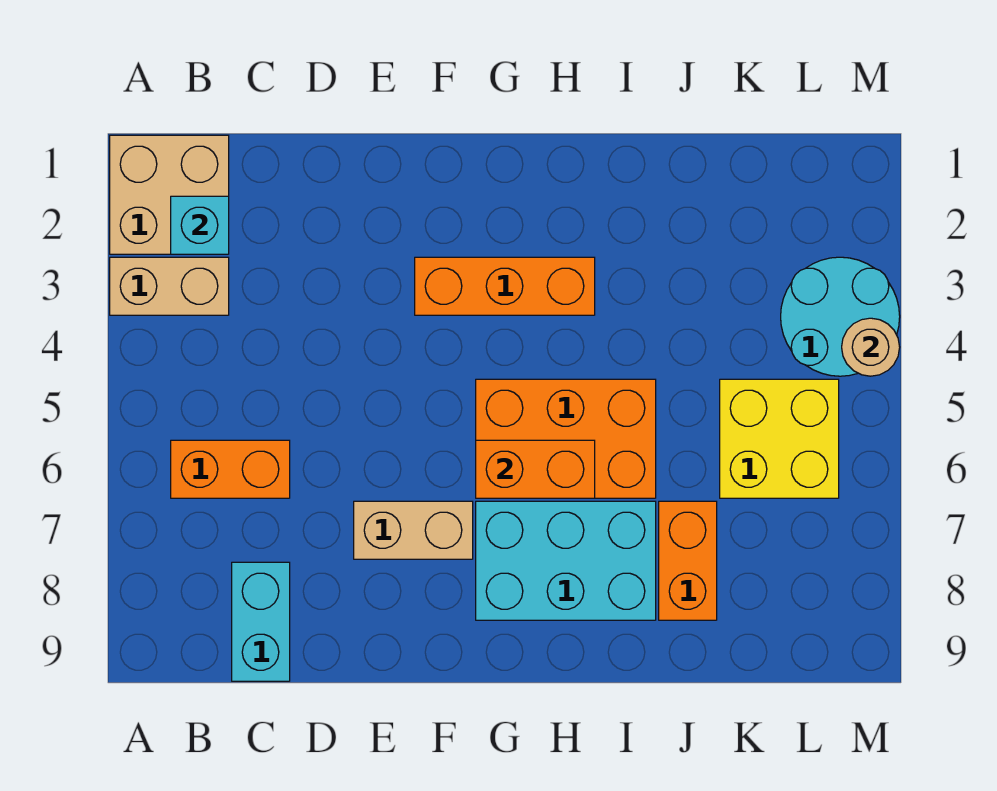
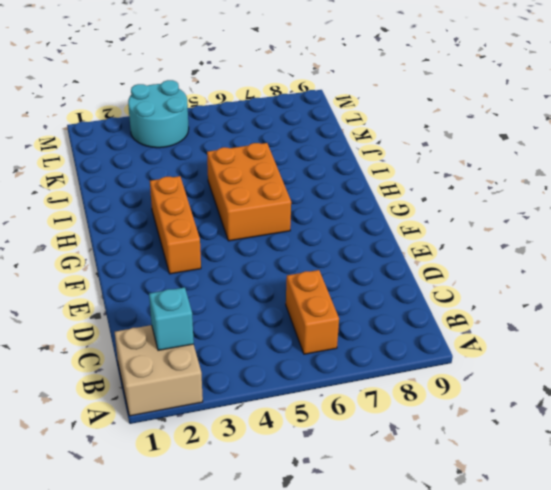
none -> tan 1x2 brick [110,257,229,315]
none -> cyan 1x2 brick [232,562,290,681]
none -> tan 1x2 brick [354,501,473,559]

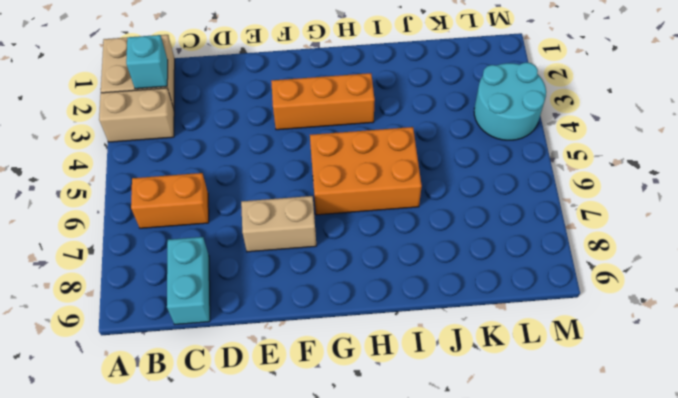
none -> cyan 2x3 brick [476,501,656,620]
none -> orange 1x2 brick [659,501,717,620]
none -> yellow 2x2 brick [720,379,839,498]

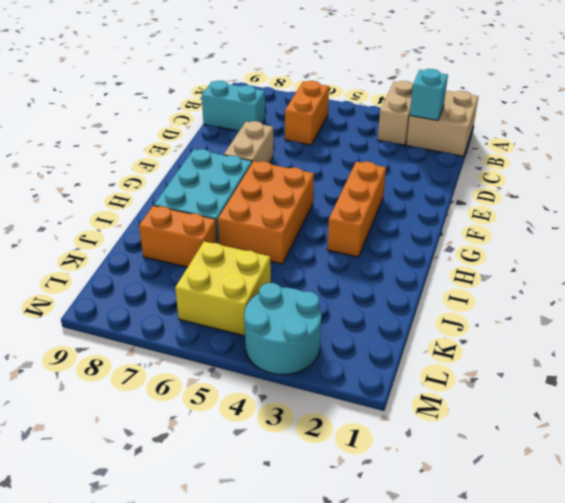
none -> orange 1x2 brick [476,440,595,498]
none -> tan 1x1 round brick [842,318,900,376]

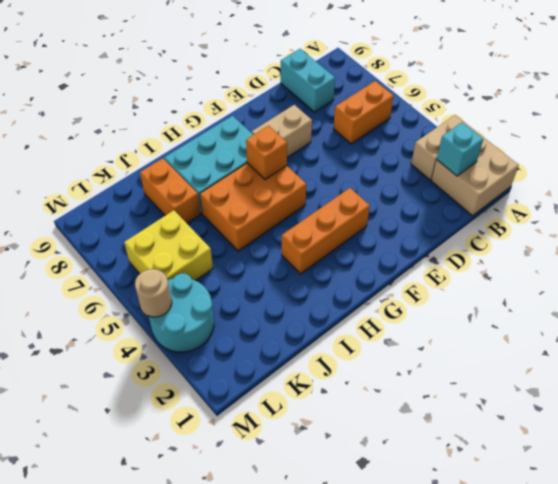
orange 1x1 brick [246,126,287,180] -> orange 1x2 brick [476,440,595,498]

